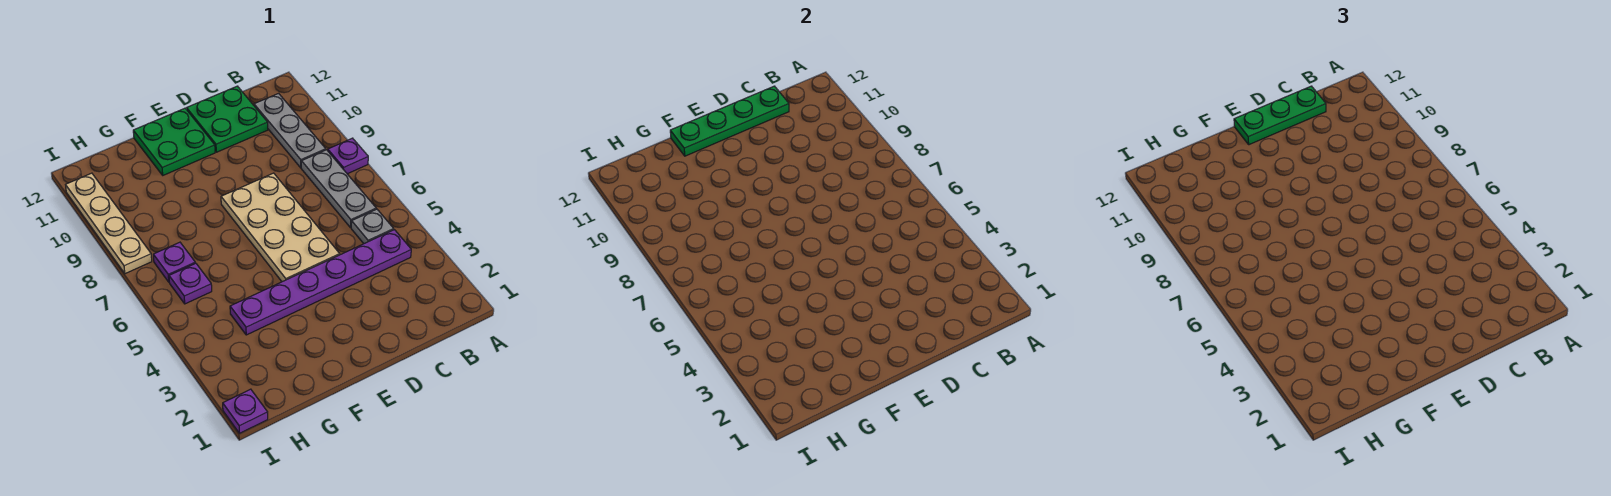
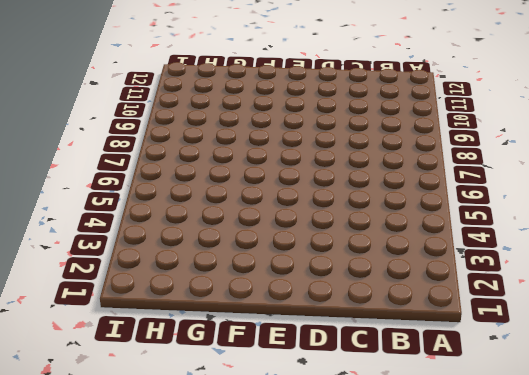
none -> purple 1x1 plate [328,138,368,174]
none -> purple 1x6 plate [230,230,411,335]
none -> grey 1x1 plate [351,209,394,244]

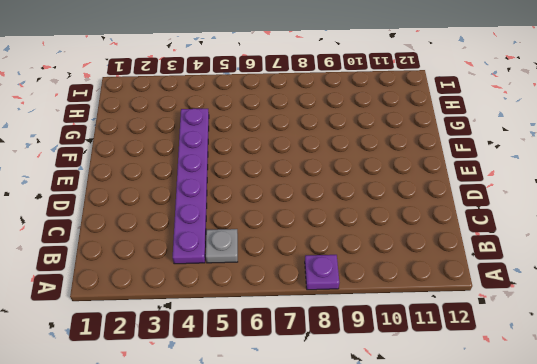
none -> grey 1x3 plate [301,150,376,228]
none -> grey 1x3 plate [254,94,326,168]
none -> green 2x2 plate [187,86,268,152]

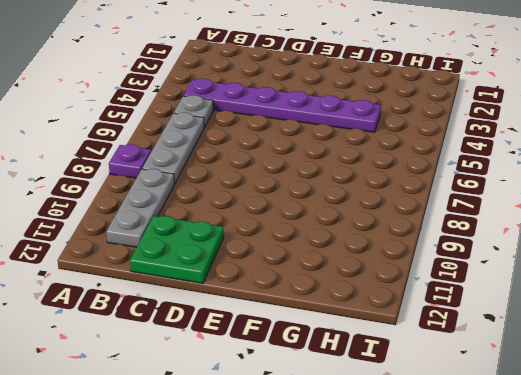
none -> tan 2x4 plate [221,173,340,282]
none -> green 2x2 plate [133,108,215,175]
none -> purple 1x1 plate [169,263,212,304]

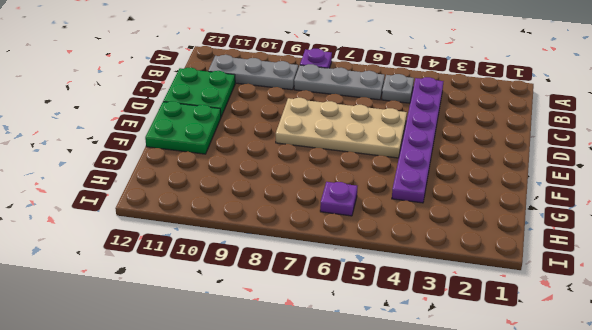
none -> purple 1x1 plate [153,242,195,282]
none -> purple 1x1 plate [223,389,268,433]
none -> tan 1x4 plate [66,173,152,274]

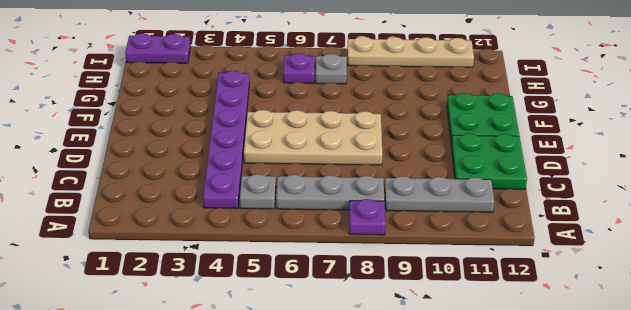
grey 1x1 plate [316,54,347,84] -> purple 1x1 plate [153,242,195,282]
purple 1x2 plate [125,33,191,63] -> purple 1x1 plate [223,389,268,433]
none -> green 1x4 plate [670,86,789,156]
none -> green 1x3 plate [1234,86,1326,145]

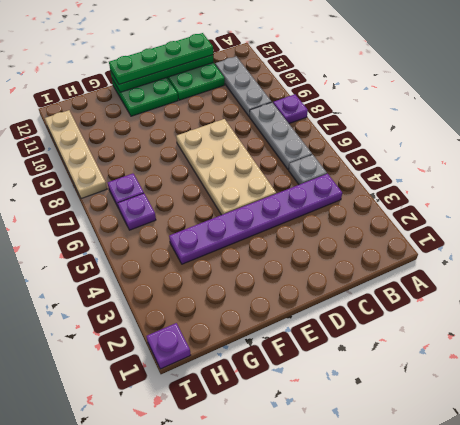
green 1x4 plate [109,33,213,84] -> green 1x3 plate [1234,86,1326,145]

